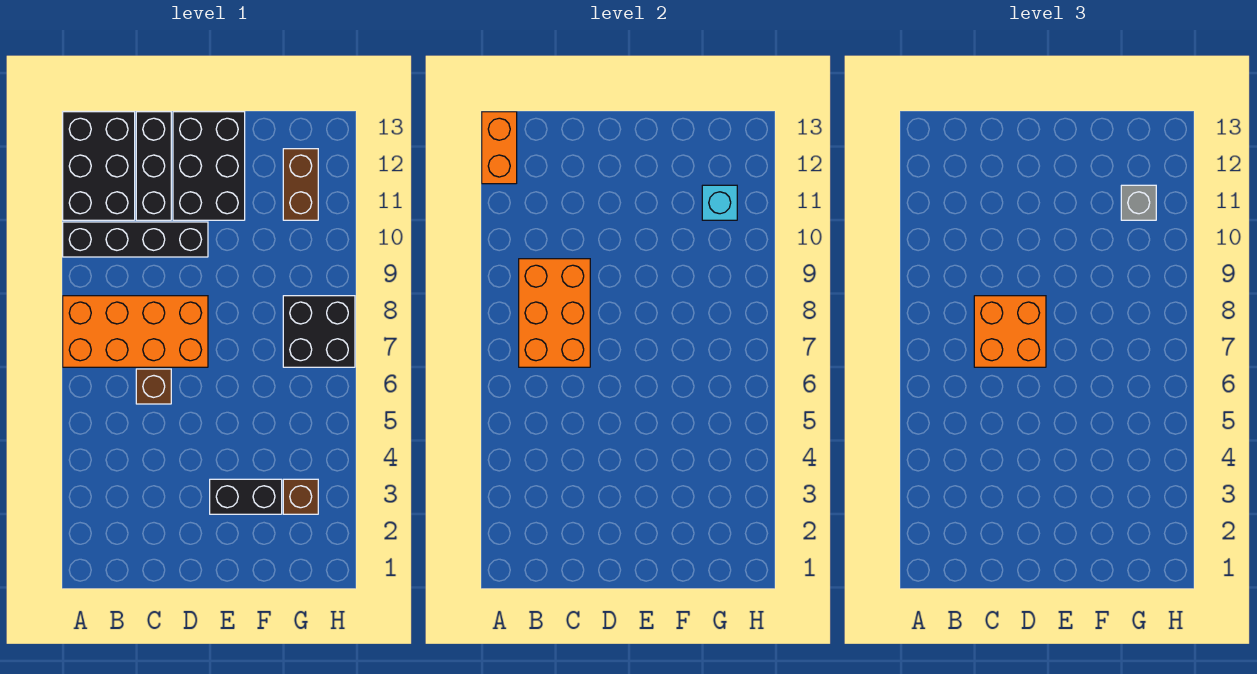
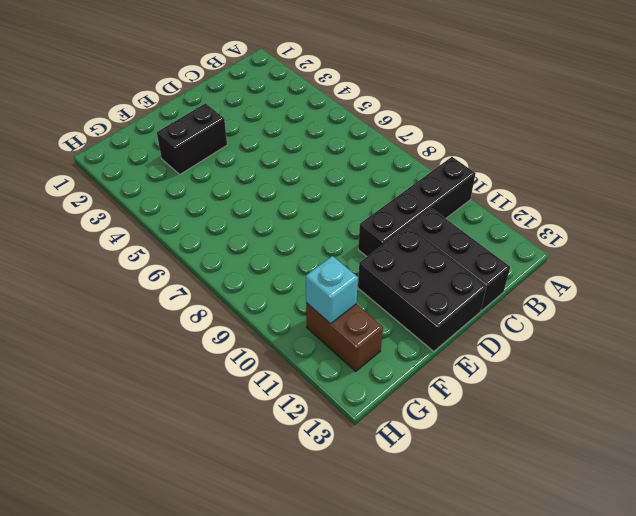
none -> orange 2x4 brick [63,296,208,367]
none -> black 2x3 brick [63,112,135,220]
none -> brown 1x1 brick [136,369,171,404]

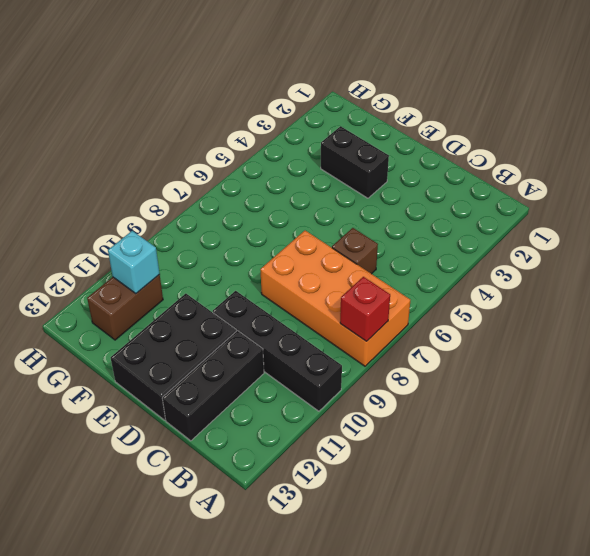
red 1x1 brick [340,277,390,341] -> none
none -> black 2x3 brick [63,112,135,220]
none -> brown 1x1 brick [283,479,318,514]
none -> black 2x2 brick [283,296,355,367]

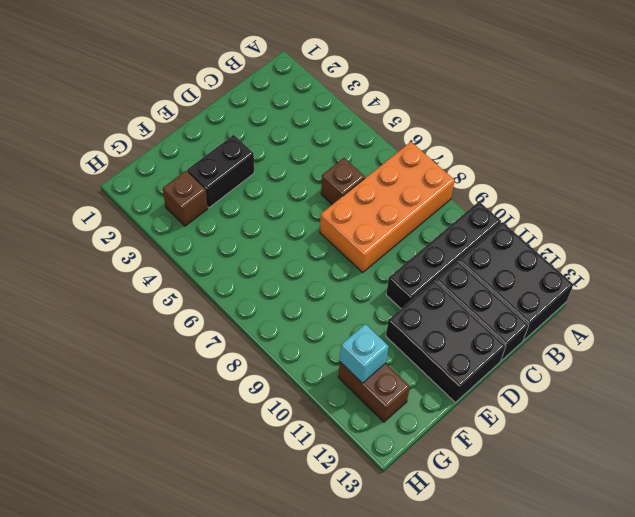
none -> black 2x2 brick [283,296,355,367]
none -> orange 1x2 brick [482,112,517,184]
none -> orange 2x3 brick [519,259,590,367]

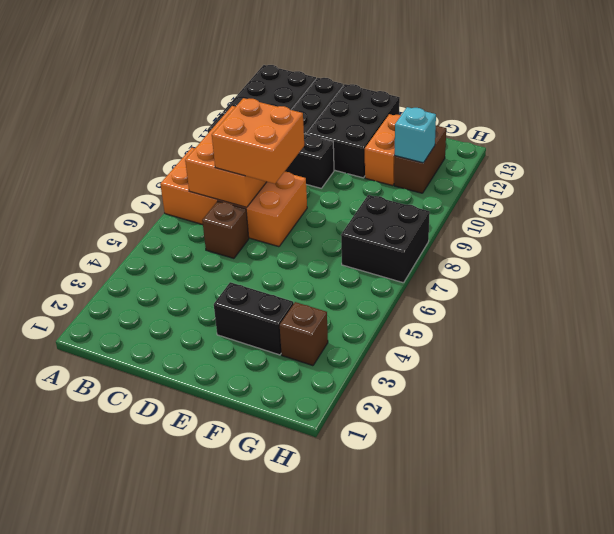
orange 1x2 brick [365,114,401,186] -> orange 1x2 brick moved to [482,112,517,184]
none -> grey 1x1 brick [1121,185,1156,220]

